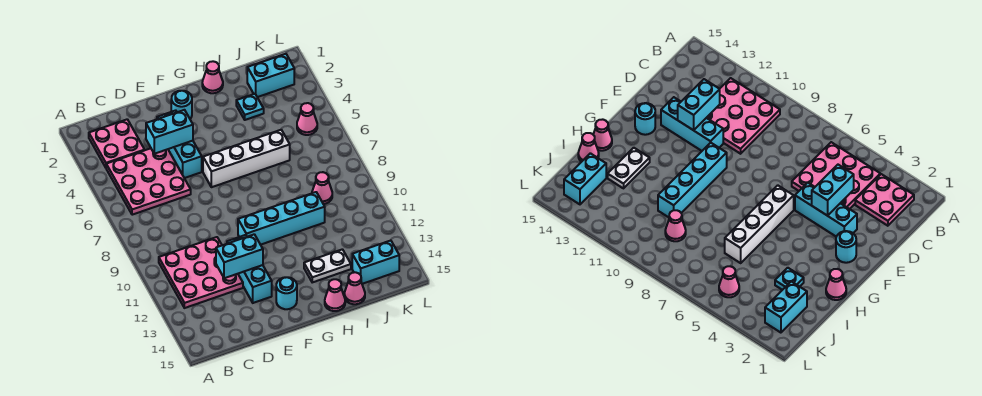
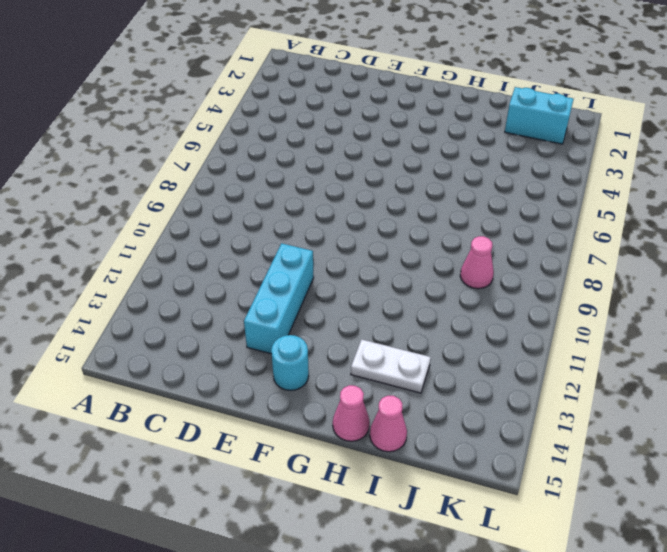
none -> pink 2x2 plate [89,119,145,168]
none -> pink 3x3 plate [106,148,191,215]
none -> pink 3x3 plate [159,237,243,308]

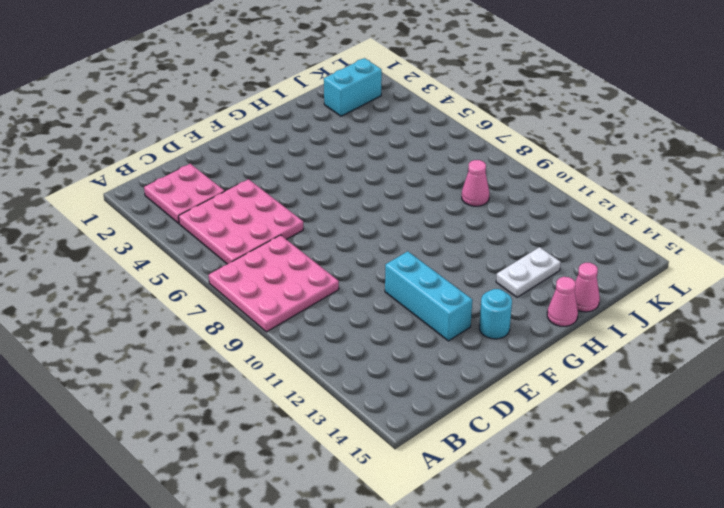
pink 3x3 plate [209,235,339,332] -> pink 3x3 plate moved to [159,237,243,308]
none -> cyan 1x3 brick [157,110,202,178]
none -> cyan 1x1 round brick [171,91,192,119]
none -> white 1x4 brick [203,130,290,187]

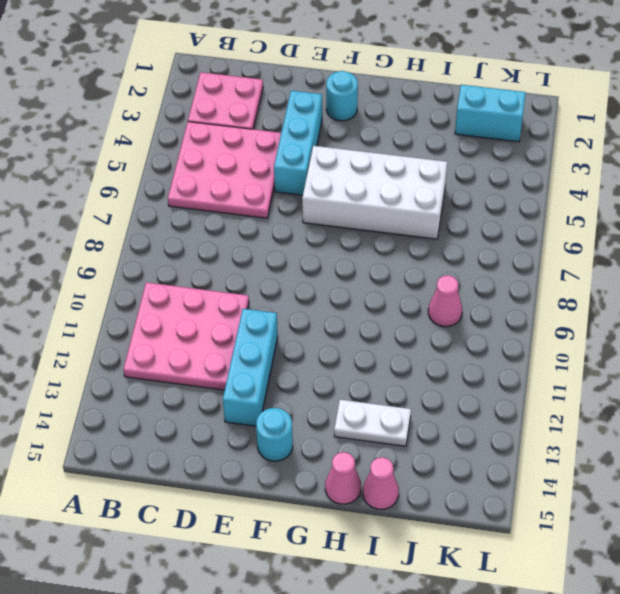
white 2x4 brick [302,146,447,239] -> white 1x4 brick [203,130,290,187]
none -> cyan 1x4 brick [238,192,325,245]
none -> pink 1x1 cone [202,61,223,93]
none -> cyan 1x1 plate [236,94,264,120]

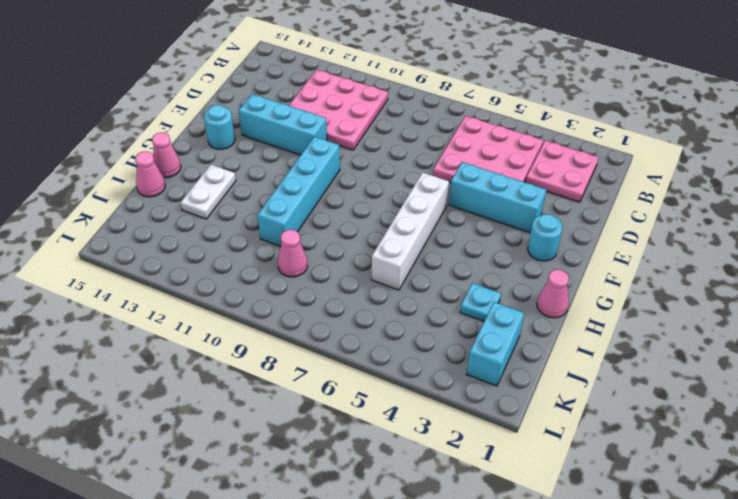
none -> cyan 1x2 brick [352,241,399,284]
none -> pink 1x1 cone [297,103,317,135]
none -> cyan 1x2 brick [146,110,193,154]

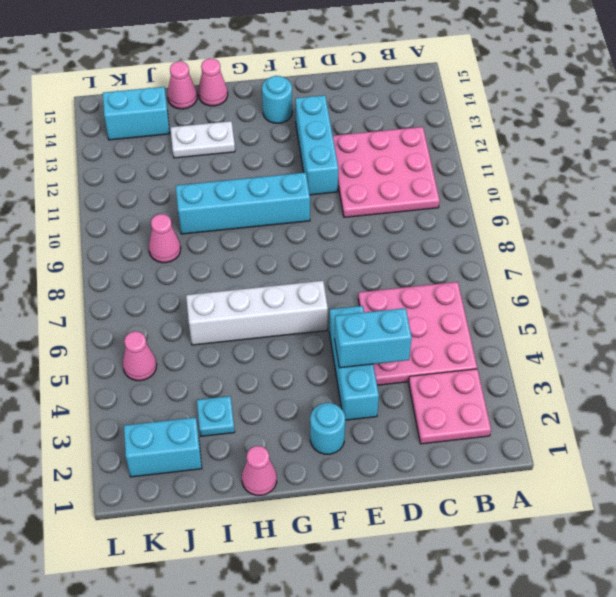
none -> cyan 1x2 brick [216,234,263,278]

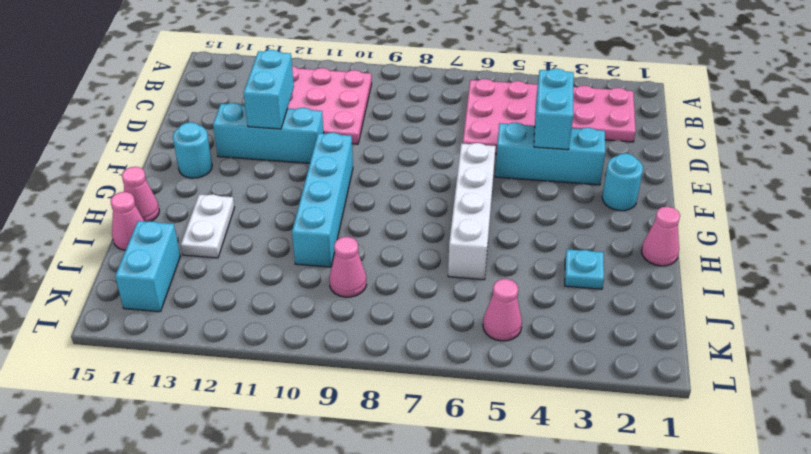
none -> cyan 1x2 brick [247,54,294,97]

